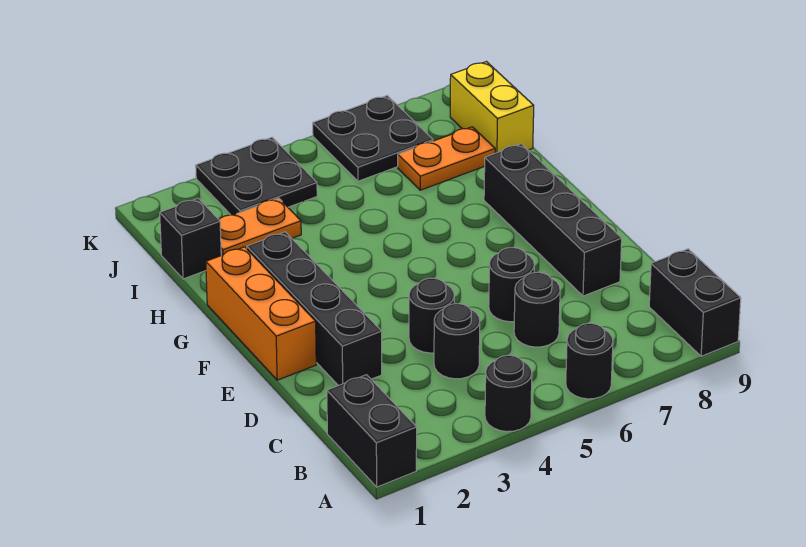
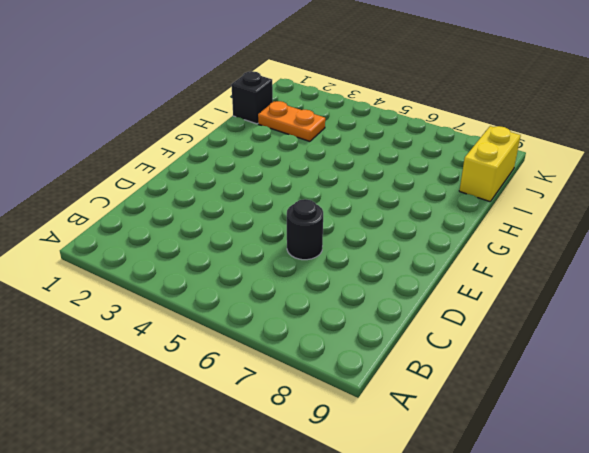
none -> black 1x2 brick [327,375,417,487]
none -> black 1x1 round brick [485,355,532,432]
none -> black 1x1 round brick [566,323,613,399]

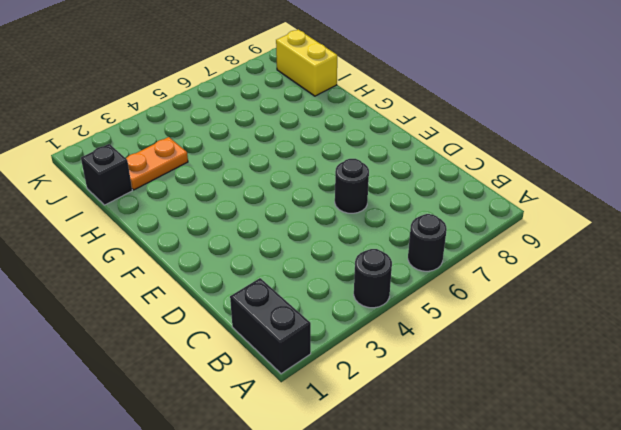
none -> black 1x2 brick [649,249,741,356]
none -> black 1x1 round brick [434,304,480,379]
none -> black 1x1 round brick [514,272,560,347]

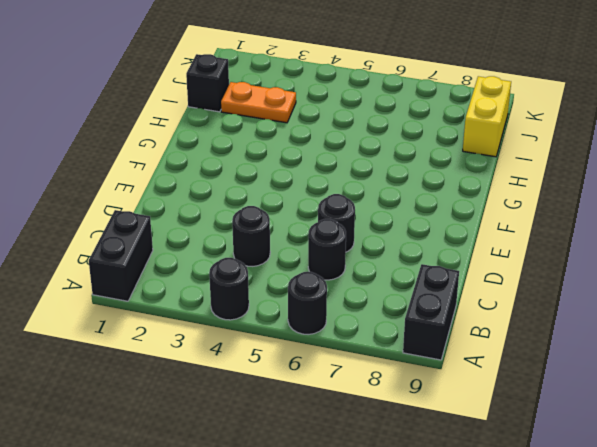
none -> black 1x4 brick [247,232,382,386]
none -> black 1x1 round brick [409,278,454,353]
none -> black 1x4 brick [484,144,622,296]

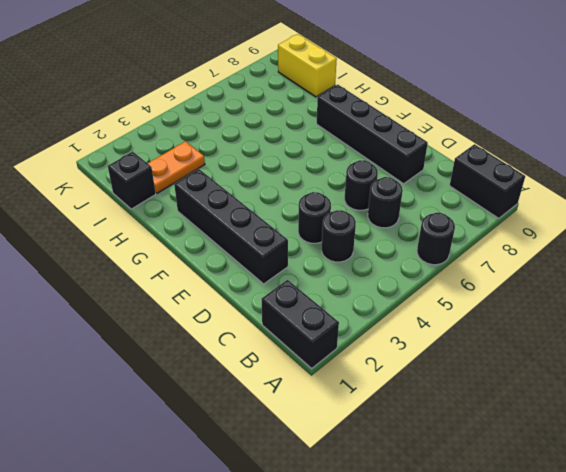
none -> black 1x1 round brick [485,355,532,432]
none -> orange 1x3 brick [206,247,316,380]
none -> orange 1x2 plate [398,127,495,190]

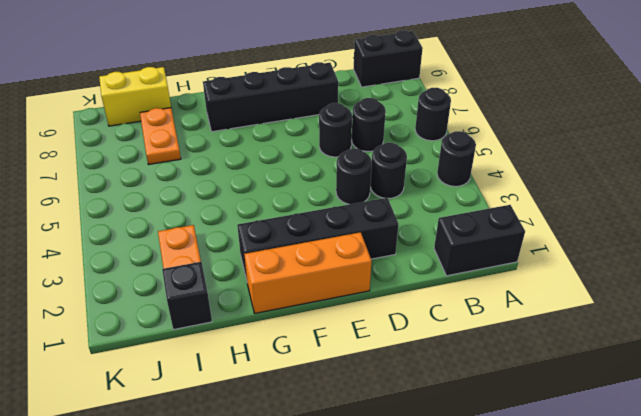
none -> black 2x2 plate [196,137,317,215]
none -> black 2x2 plate [313,96,433,181]

